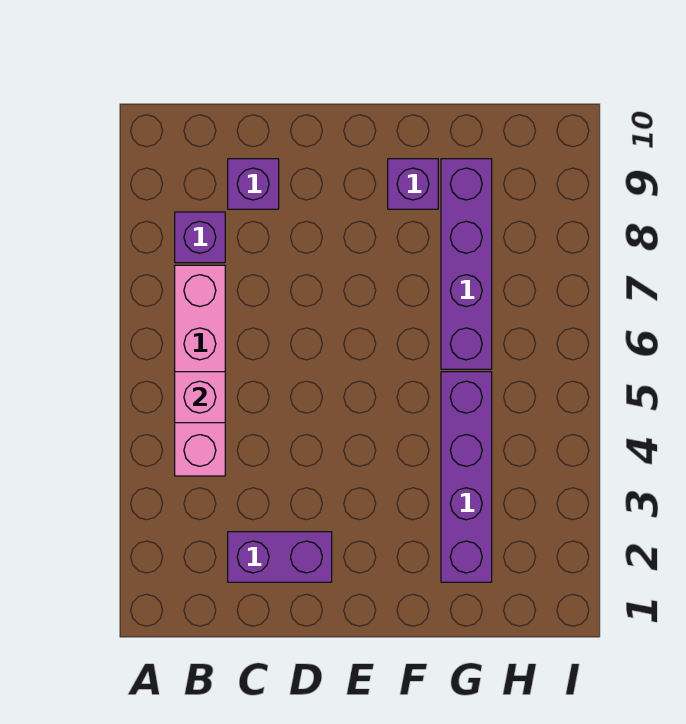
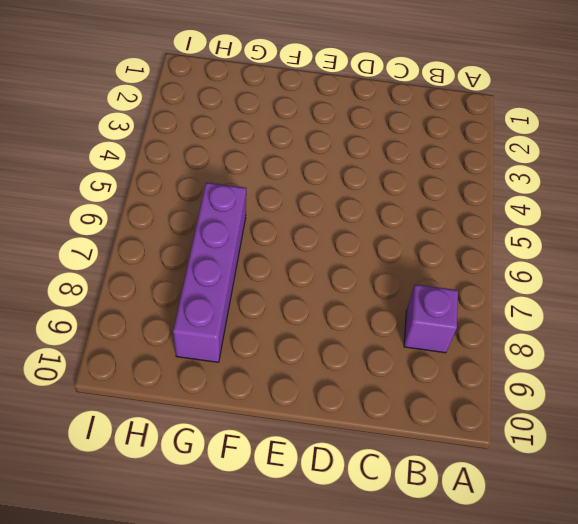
none -> pink 1x4 brick [175,265,225,476]
none -> purple 1x2 brick [228,532,332,582]

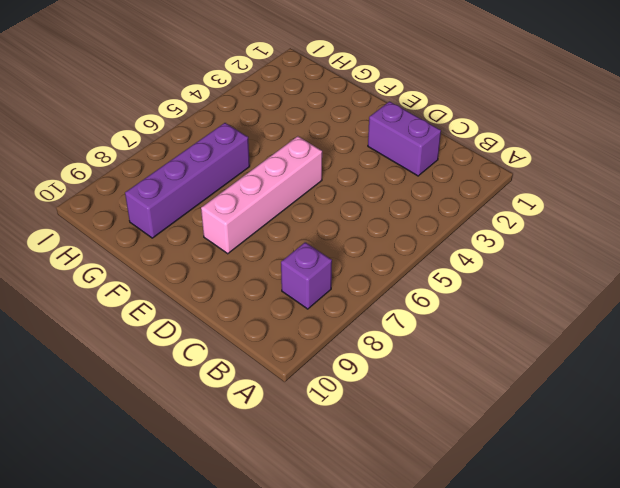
pink 1x4 brick [201,136,322,254] -> pink 1x4 brick moved to [175,265,225,476]
none -> purple 1x1 brick [228,159,279,209]
none -> purple 1x1 brick [388,159,438,209]

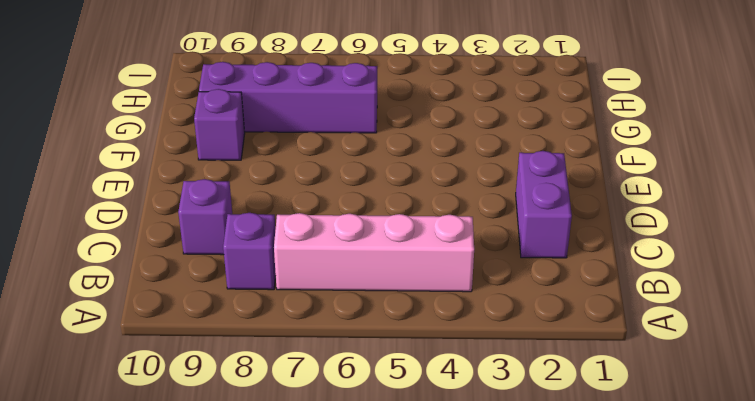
none -> purple 1x4 brick [441,372,492,582]
none -> pink 1x1 brick [175,372,225,423]

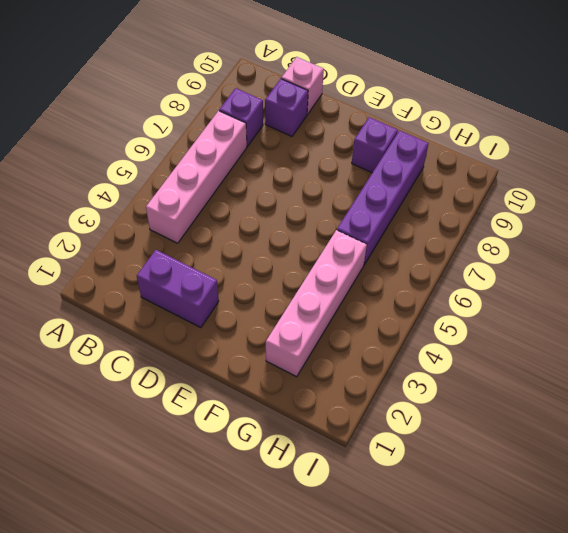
pink 1x1 brick [281,57,324,114] -> pink 1x1 brick moved to [175,372,225,423]
pink 1x4 brick [266,230,367,377] -> purple 1x4 brick [441,372,492,582]

